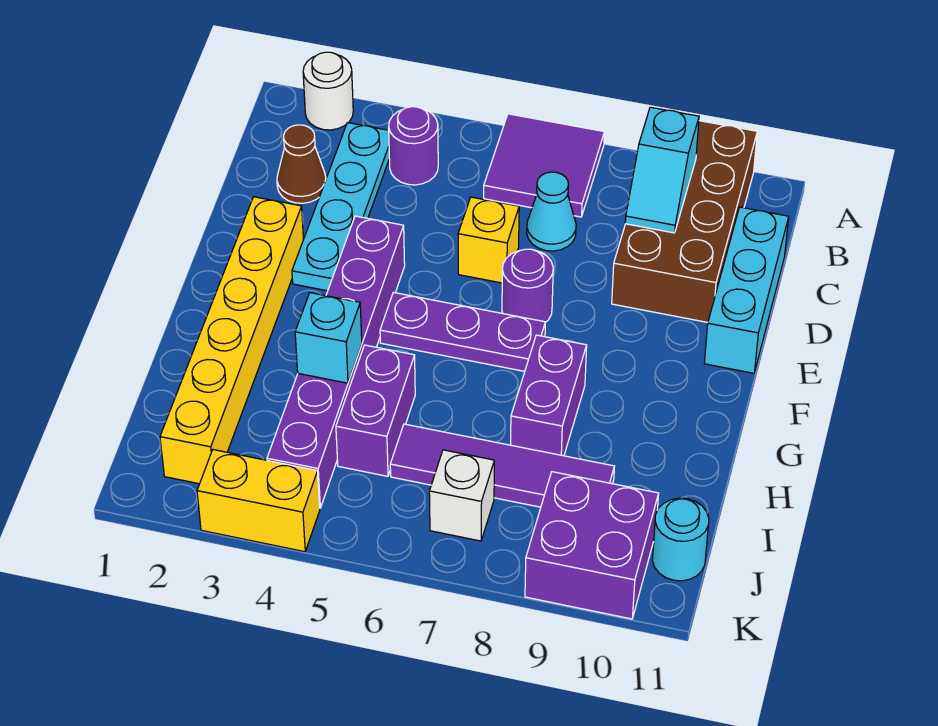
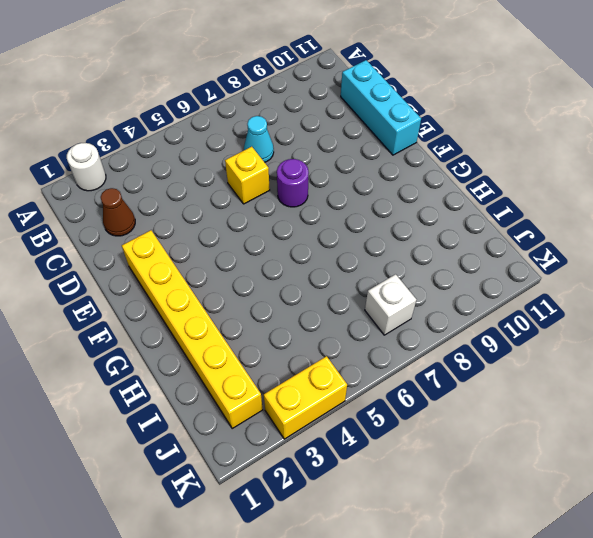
none -> purple 2x2 tile [484,114,604,217]
none -> brown 2x4 brick [612,121,757,322]
none -> cyan 1x4 plate [292,123,389,291]

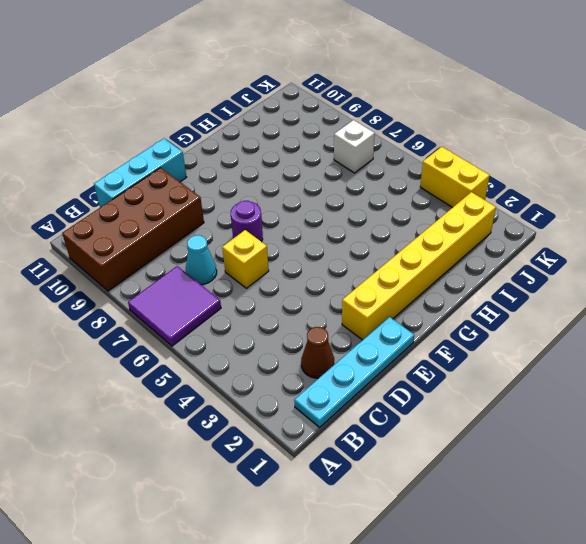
cyan 1x4 plate [294,317,414,427] -> cyan 1x4 plate moved to [292,123,389,291]
none -> white 1x1 round brick [303,52,353,130]
none -> purple 1x1 round brick [389,107,438,185]
none -> purple 1x6 brick [267,216,405,508]

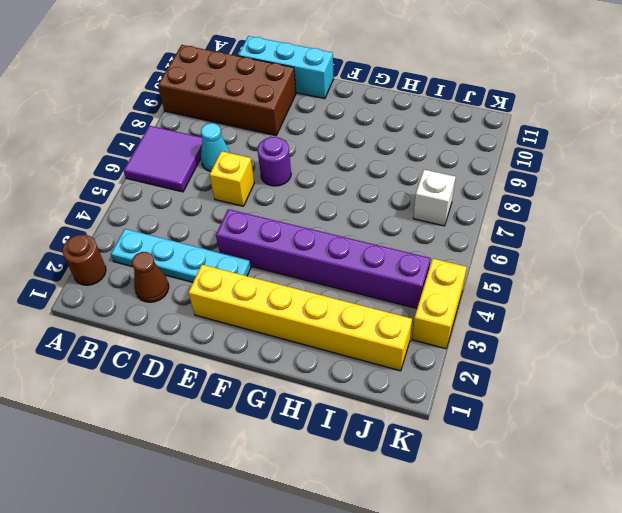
brown 1x1 round brick [62,235,106,285] -> white 1x1 round brick [303,52,353,130]
none -> purple 1x1 round brick [389,107,438,185]
none -> purple 1x3 plate [380,292,545,371]
none -> purple 1x2 brick [511,335,587,456]

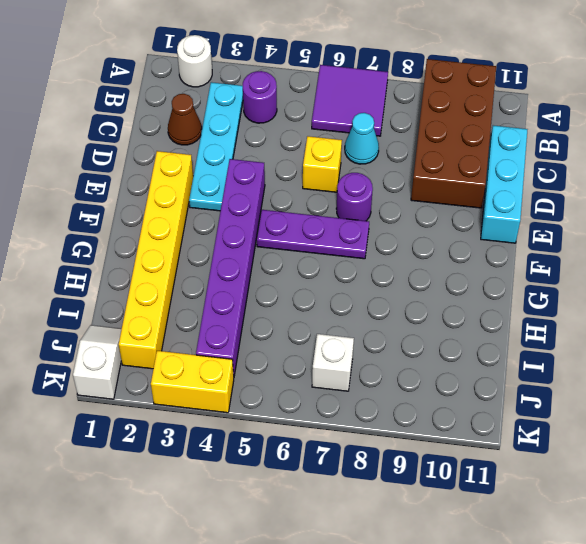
white 1x2 slope [73,325,121,399] -> none
none -> purple 1x2 brick [511,335,587,456]
none -> purple 1x2 brick [336,345,415,476]
none -> purple 1x4 tile [390,424,614,507]

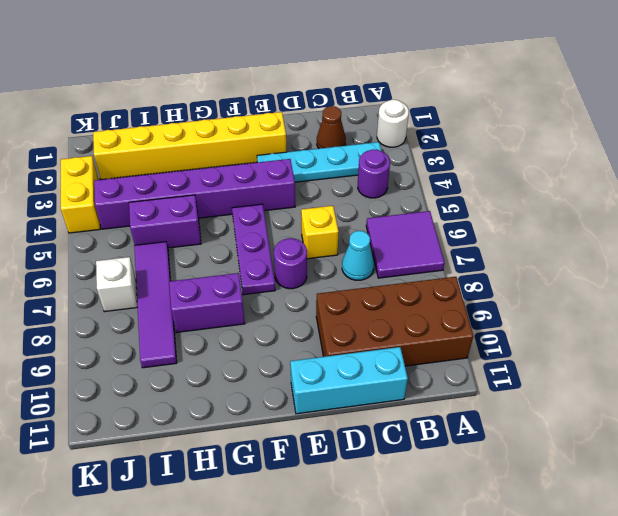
none -> purple 2x2 brick [525,472,659,619]
none -> cyan 1x1 round brick [652,498,709,581]
none -> cyan 1x2 slope [625,107,699,233]

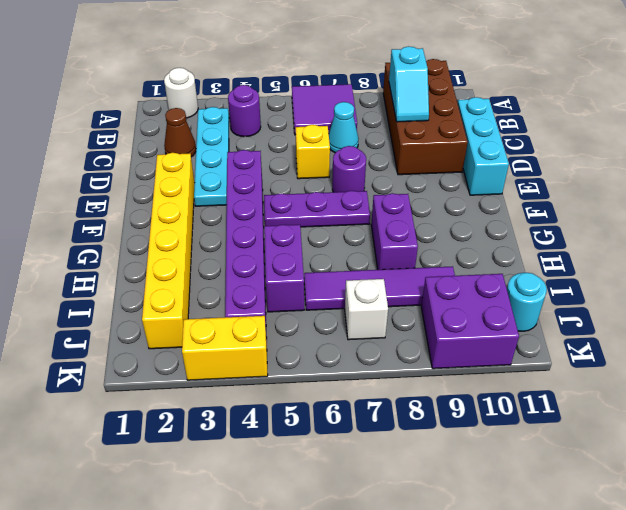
none -> cyan 1x1 brick [295,293,362,383]

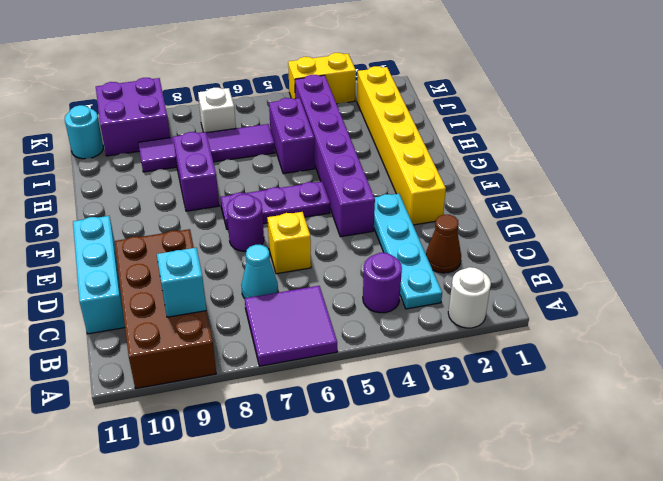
none -> cyan 1x1 brick [295,293,362,383]

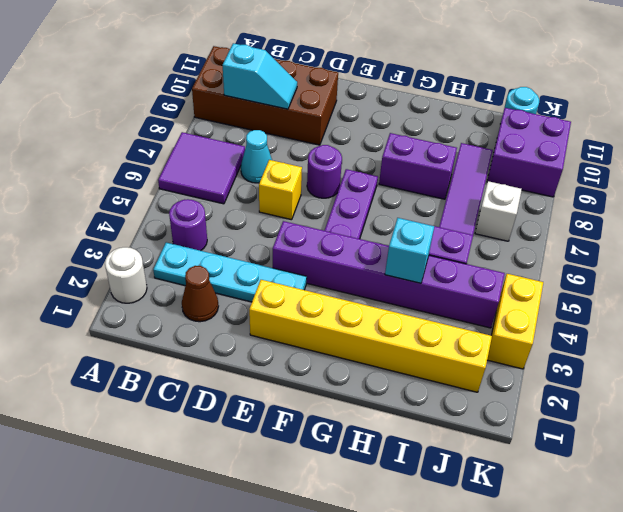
none -> cyan 1x3 brick [704,207,789,373]

